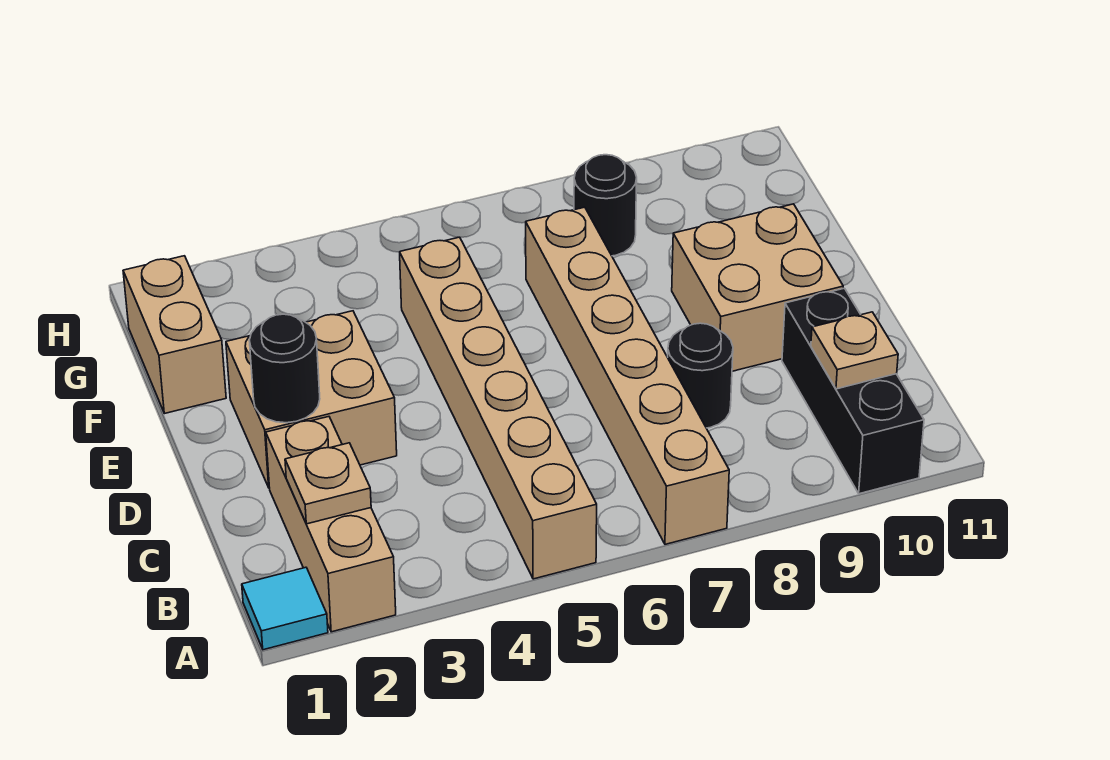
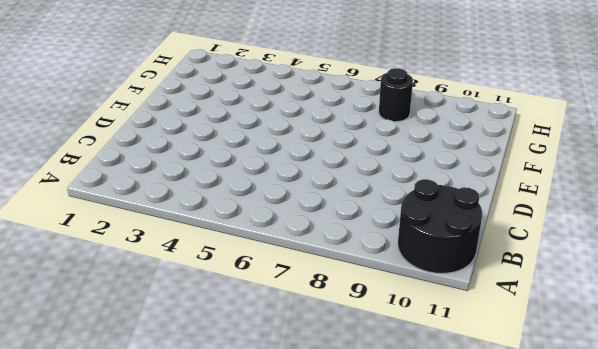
black 2x2 round brick [398,179,482,274] -> black 1x3 brick [782,288,924,494]
none -> cyan 1x1 tile [242,567,328,650]
none -> tan 1x3 brick [266,417,396,632]
none -> tan 1x6 brick [400,237,597,579]

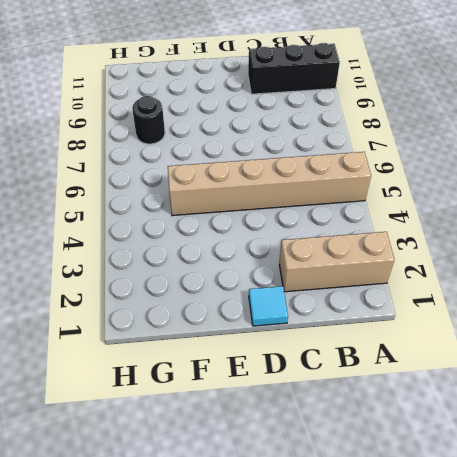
cyan 1x1 tile [249,286,288,326] -> cyan 1x1 tile moved to [242,567,328,650]
none -> tan 1x6 brick [526,207,729,544]
none -> black 1x1 round brick [668,323,733,428]
none -> tan 2x2 brick [226,311,397,488]

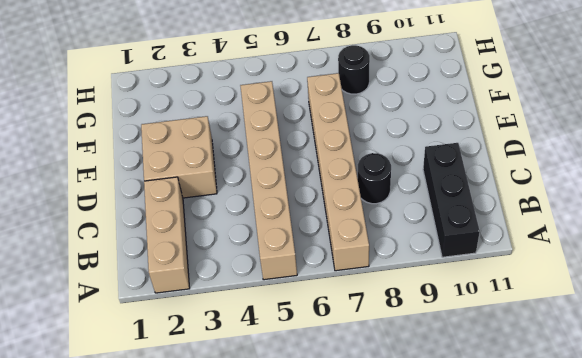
none -> cyan 1x1 tile [242,567,328,650]
none -> tan 2x2 brick [672,204,843,371]
none -> tan 1x2 brick [123,256,226,414]

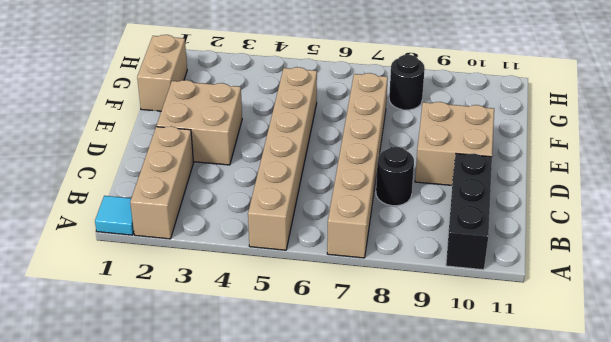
none -> tan 1x1 plate [285,443,371,524]
none -> tan 1x1 plate [811,312,898,389]
none -> black 1x1 round brick [249,314,320,423]

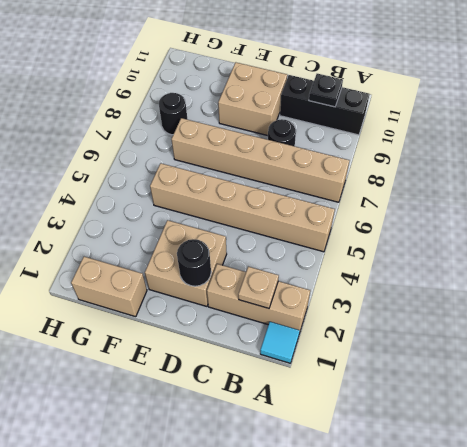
black 1x1 plate [309,74,343,107] -> tan 1x1 plate [811,312,898,389]

